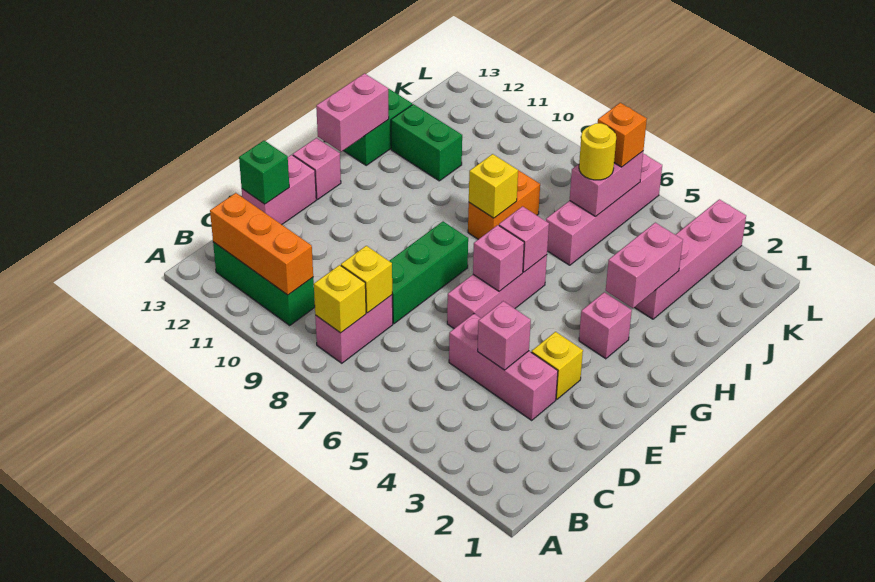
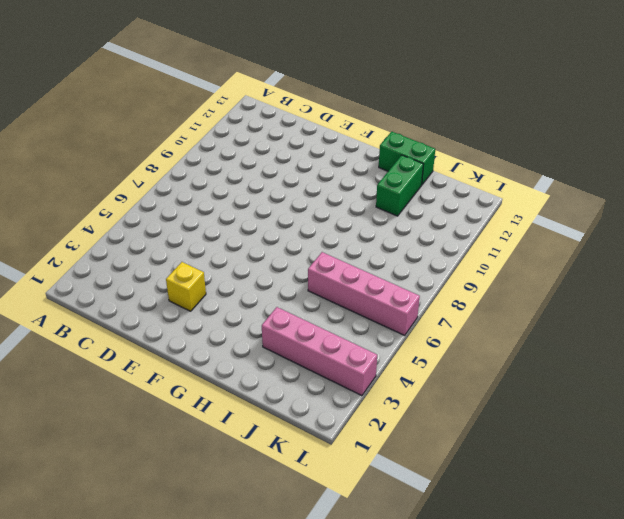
none -> pink 1x2 brick [315,295,393,363]
none -> green 1x3 brick [213,242,315,325]
none -> pink 1x3 brick [449,314,558,420]

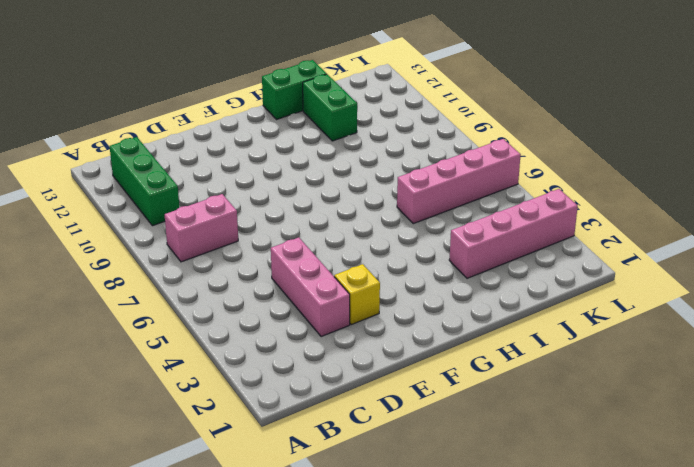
none -> green 1x3 brick [390,221,468,324]
none -> pink 1x2 brick [242,155,316,224]
none -> pink 1x3 brick [447,255,547,329]

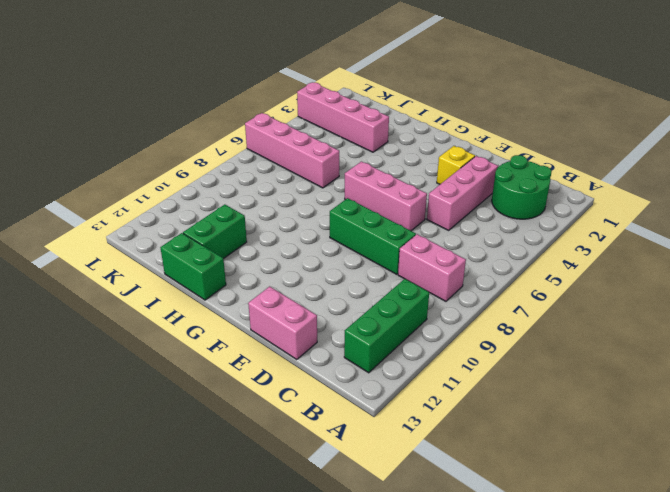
green 2x2 round brick [492,155,552,219] -> none
none -> pink 1x1 brick [293,138,341,200]
none -> pink 1x1 brick [579,292,632,359]
none -> orange 1x2 brick [468,170,540,239]

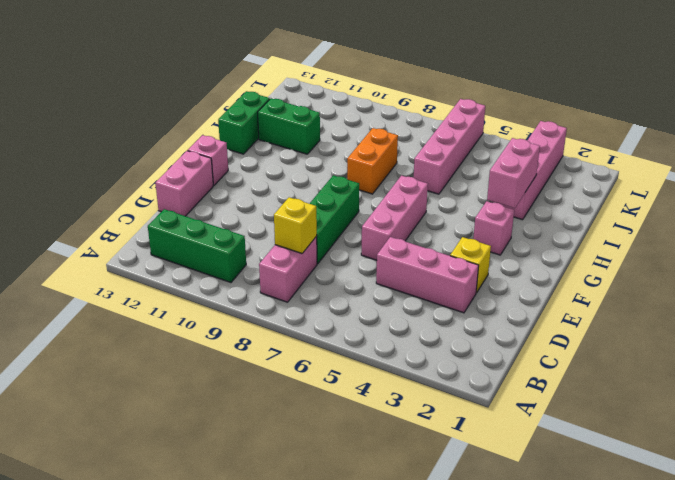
none -> yellow 1x1 brick [314,265,366,333]
none -> orange 1x3 brick [210,193,313,295]
none -> pink 1x1 brick [478,301,531,370]

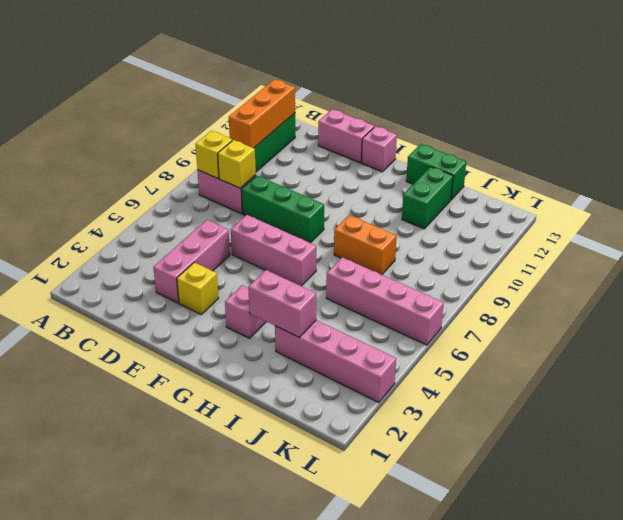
none -> pink 1x1 brick [478,301,531,370]
none -> green 1x1 brick [239,141,289,204]
none -> pink 1x1 brick [473,225,524,291]

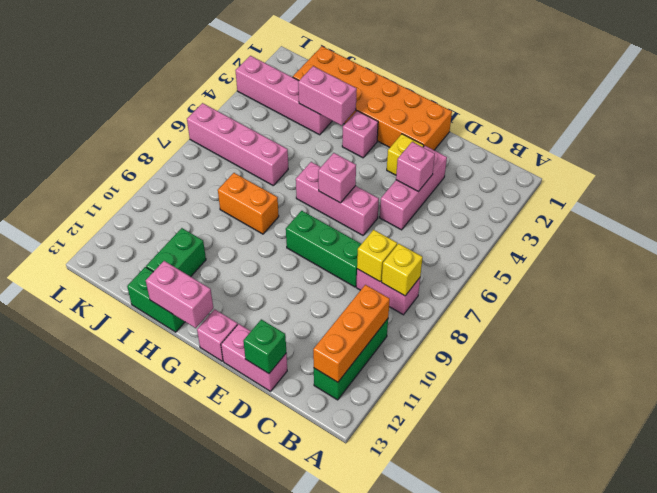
orange 2x6 brick [293,46,452,150] -> none
none -> pink 1x1 brick [499,206,549,272]
none -> yellow 1x1 brick [469,154,518,218]
none -> pink 1x2 brick [570,151,643,216]

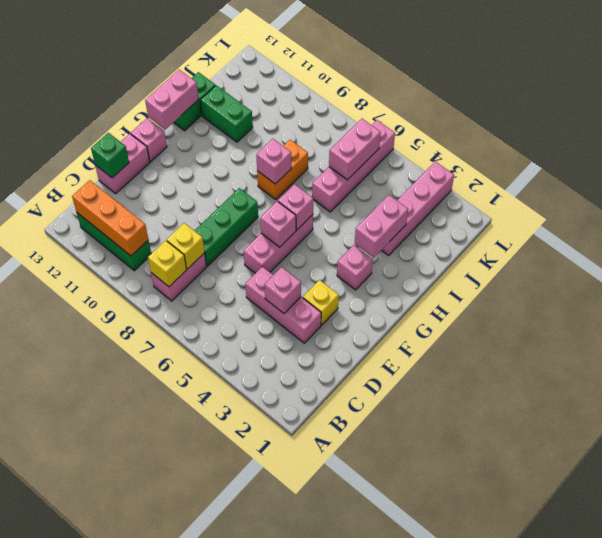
pink 1x1 brick [256,139,291,184] -> yellow 1x1 brick [469,154,518,218]
none -> yellow 1x1 round brick [579,123,616,180]
none -> orange 1x1 brick [598,103,647,167]

